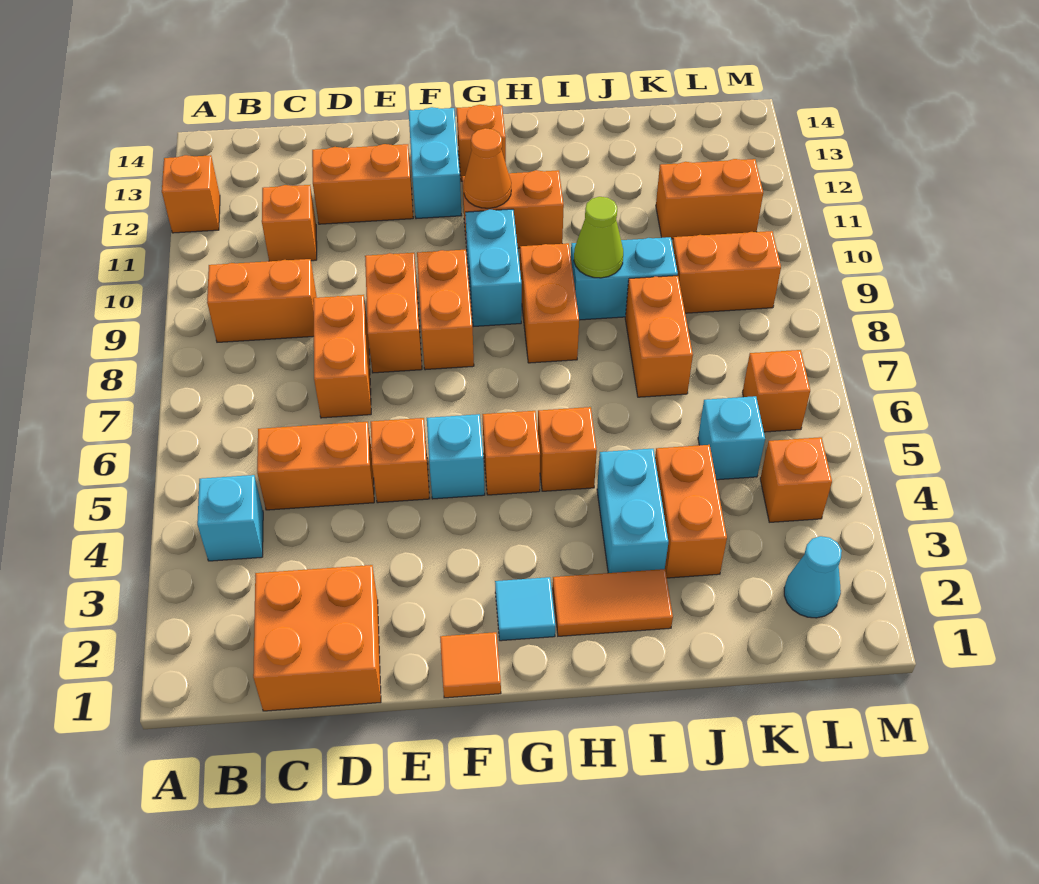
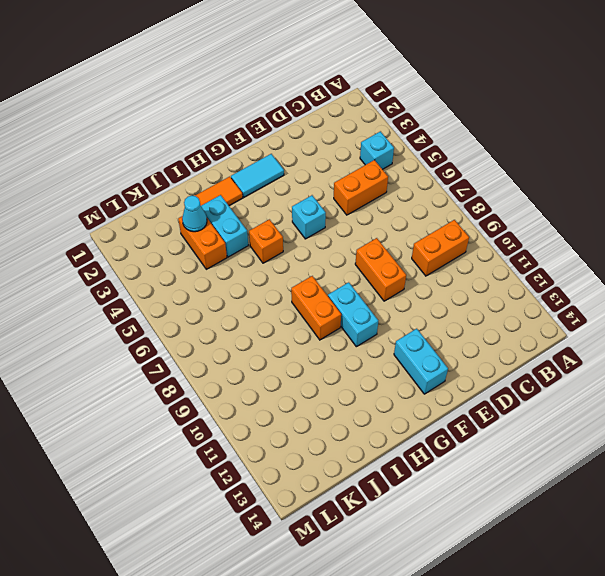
cyan 1x2 tile [231,154,284,197] -> cyan 1x1 tile [495,577,555,641]
cyan 1x1 cone [182,195,207,232] -> cyan 1x1 cone moved to [784,536,842,618]
none -> orange 1x1 brick [162,155,220,233]
none -> orange 2x2 brick [253,565,381,711]
none -> orange 1x1 brick [262,185,317,261]
none -> orange 1x2 brick [313,295,371,418]

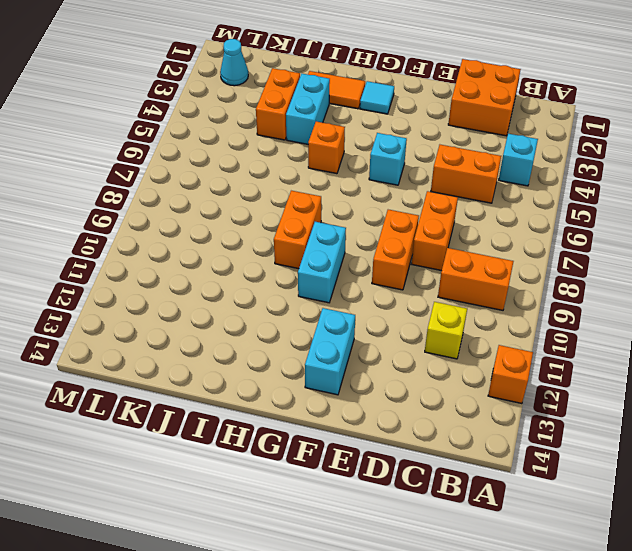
yellow 1x1 brick [425,302,467,359] -> orange 1x1 brick [262,185,317,261]
none -> orange 1x2 brick [312,144,413,224]
none -> orange 1x1 brick [371,418,430,503]
none -> orange 1x1 tile [440,632,501,698]
none -> orange 1x2 brick [417,250,474,370]

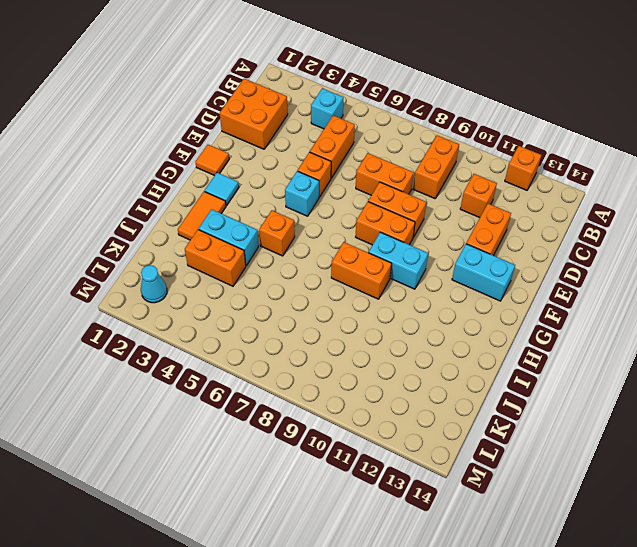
none -> orange 1x1 brick [482,411,540,495]
none -> orange 1x2 brick [462,170,564,248]
none -> orange 1x1 brick [457,105,506,181]
none -> cyan 1x2 brick [571,237,678,320]

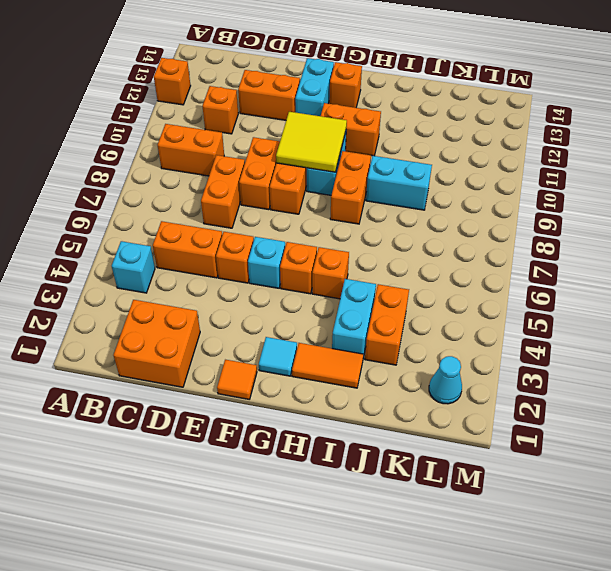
yellow 2x2 tile [276,112,347,172] -> none
none -> orange 1x2 brick [625,276,693,397]
none -> cyan 1x1 brick [698,396,765,480]
none -> orange 1x2 brick [673,231,781,313]
none -> orange 1x2 brick [656,159,763,239]

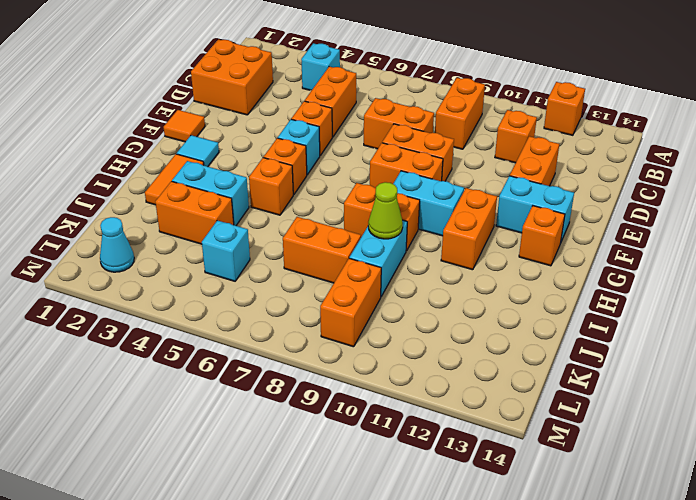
none -> orange 1x2 brick [656,159,763,239]
none -> orange 1x1 brick [760,437,832,522]
none -> orange 1x1 brick [742,350,810,432]
none -> orange 1x1 cone [463,128,511,208]

